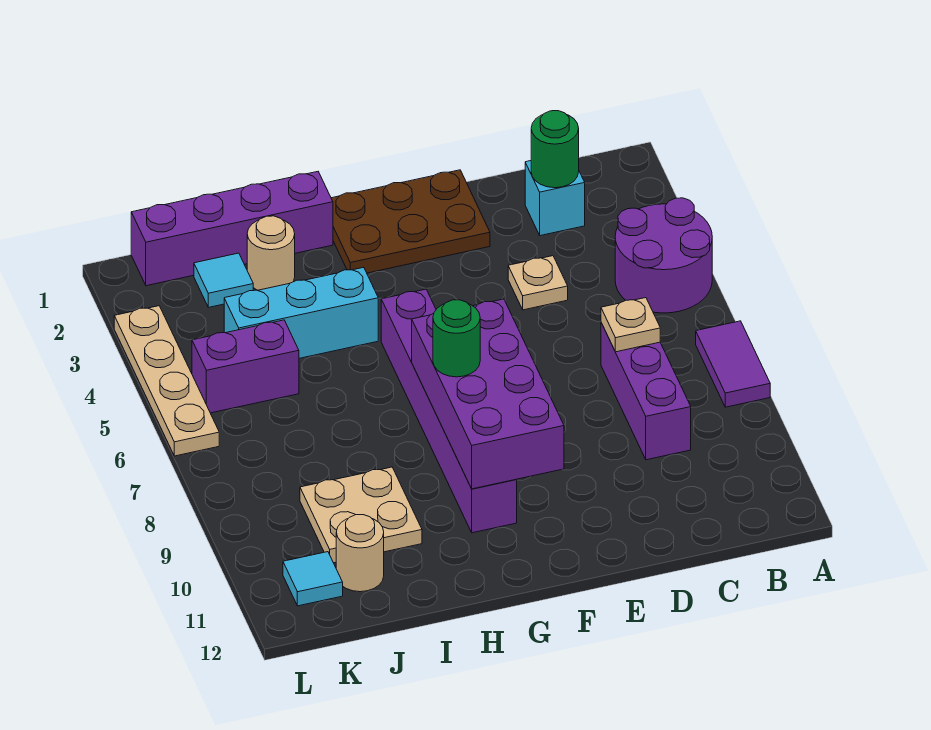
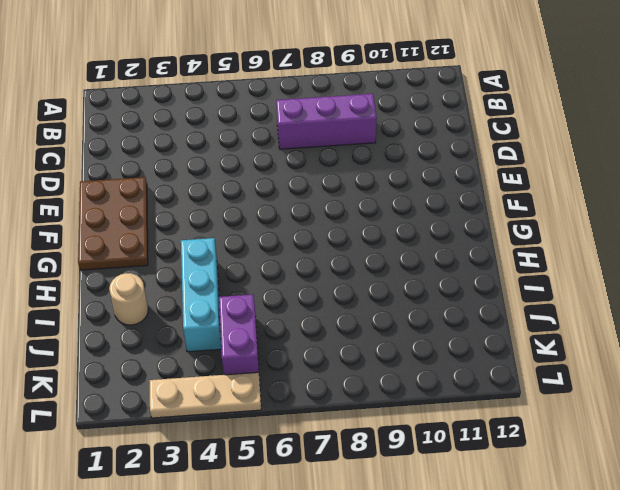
tan 1x3 plate [150,372,261,418] -> tan 1x4 plate [114,306,219,456]
none -> purple 2x2 round brick [615,198,712,313]
none -> purple 1x2 tile [696,321,770,407]
none -> cyan 1x1 brick [525,161,585,236]

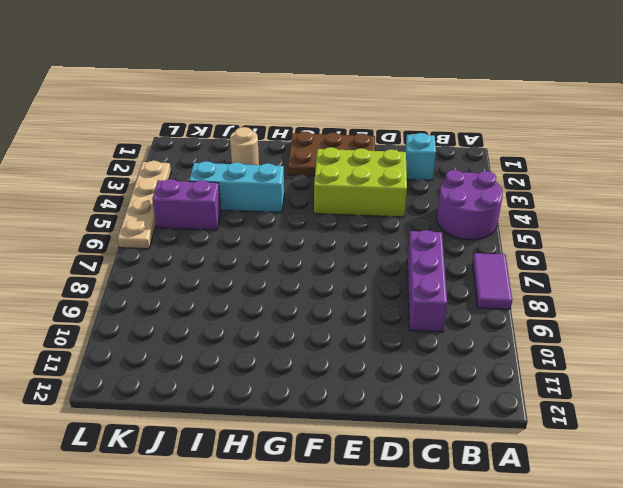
lime 2x3 brick [314,147,407,217] -> tan 1x1 plate [508,256,568,310]
none -> purple 1x6 brick [381,289,517,533]
none -> purple 1x4 brick [131,172,333,286]
none -> tan 2x2 plate [300,467,422,563]

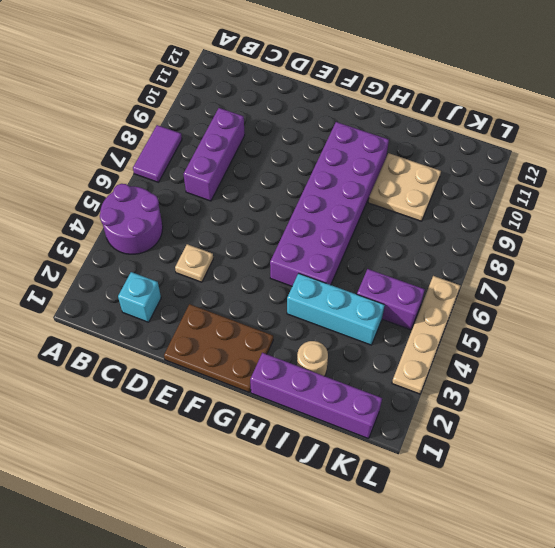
purple 2x6 brick [270,122,389,286] -> purple 1x6 brick [381,289,517,533]
none -> cyan 1x1 tile [194,253,253,307]
none -> tan 1x1 round brick [336,515,384,592]
none -> cyan 1x1 tile [283,552,343,606]

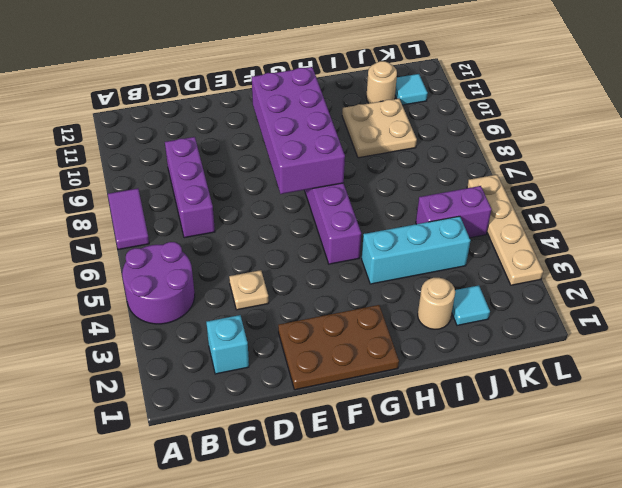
none -> purple 1x4 brick [131,172,333,286]
none -> green 1x1 round brick [531,111,579,188]
none -> tan 1x1 plate [601,298,660,352]

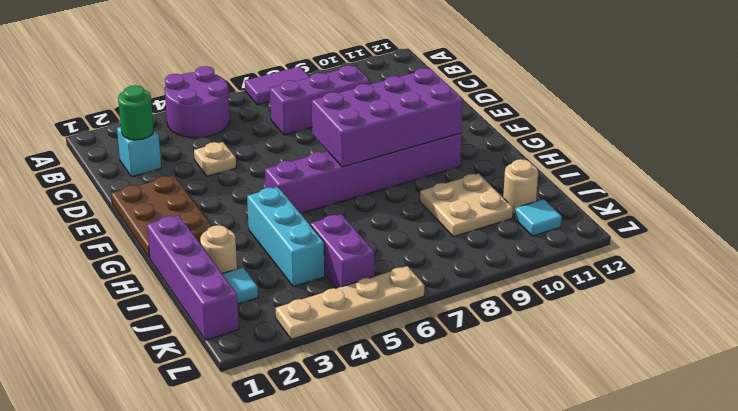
none -> tan 1x1 plate [601,298,660,352]
none -> green 1x1 round brick [433,300,480,377]

